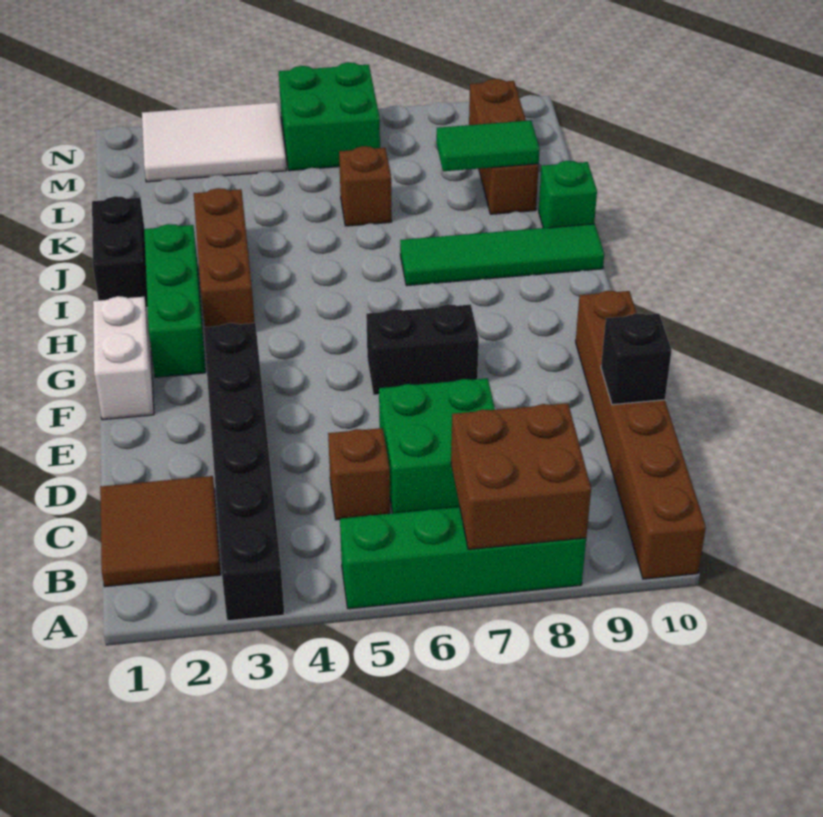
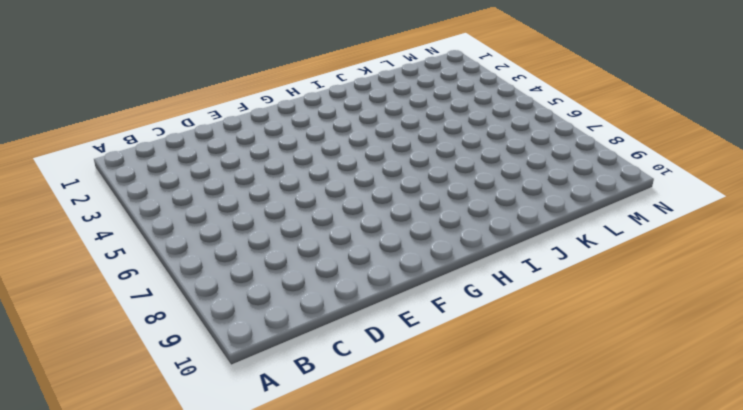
none -> black 1x6 brick [204,323,285,621]
none -> green 1x4 brick [340,507,586,609]
none -> brown 1x6 brick [576,291,706,579]

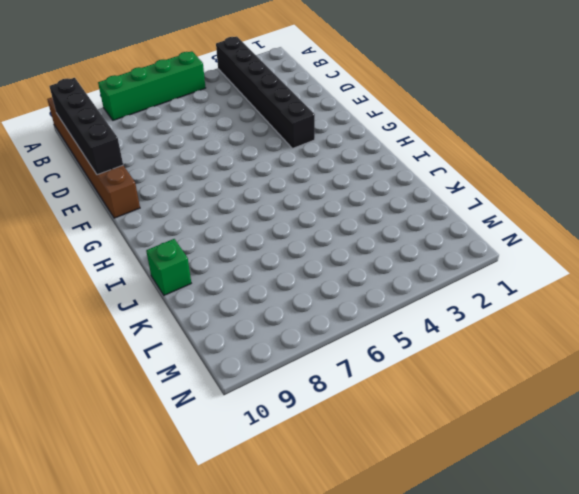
black 1x4 brick [50,78,123,175] -> black 1x1 brick [601,313,672,405]
none -> brown 2x2 tile [100,476,221,587]
none -> brown 1x1 brick [328,428,390,520]
none -> green 2x2 brick [379,378,495,513]

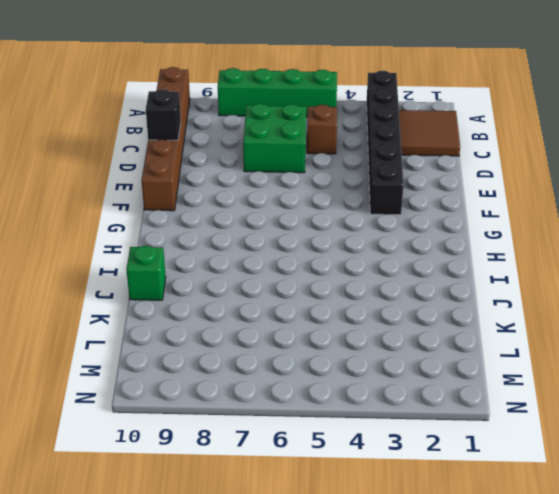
none -> white 1x2 brick [93,296,154,420]
none -> black 1x2 brick [366,304,479,395]
none -> green 1x3 brick [144,224,206,377]

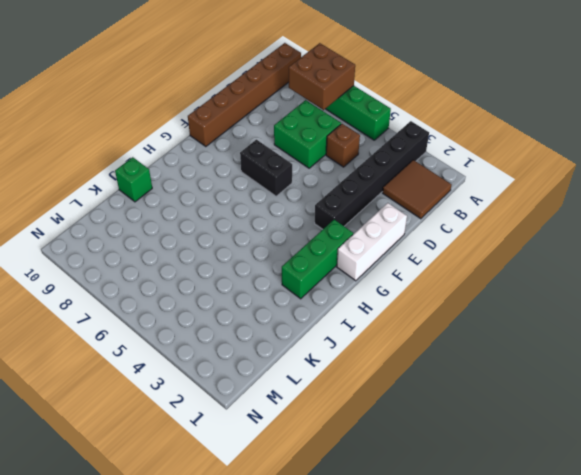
white 1x3 brick [337,203,407,281] -> white 1x2 brick [93,296,154,420]
none -> brown 1x3 brick [194,188,255,327]
none -> black 1x2 brick [92,196,148,308]
none -> green 1x4 tile [400,224,604,286]

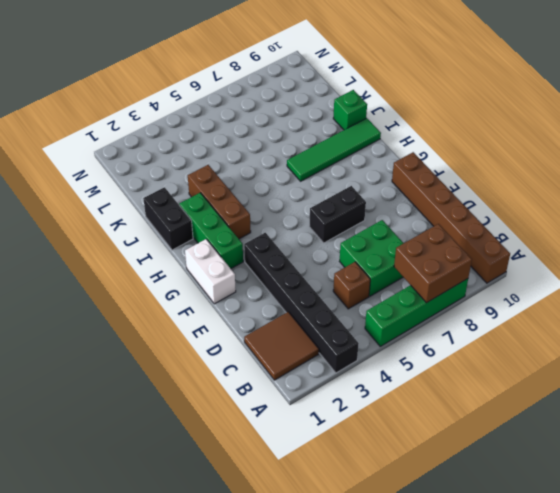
none -> brown 1x1 brick [339,146,392,226]
none -> brown 1x3 brick [469,79,539,214]
none -> white 2x3 tile [142,102,286,182]

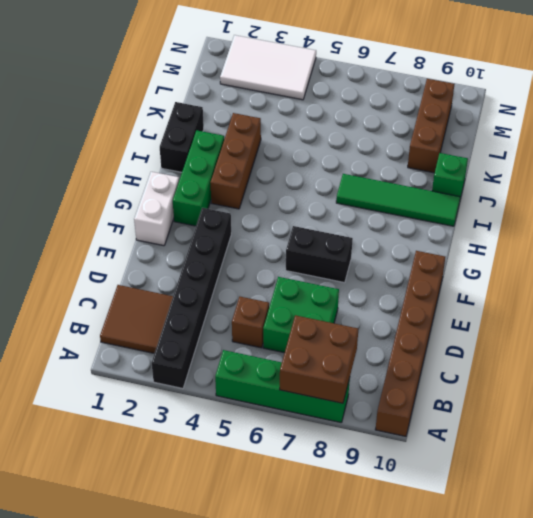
none -> brown 1x1 brick [339,146,392,226]
none -> green 2x2 brick [279,62,380,171]
none -> black 1x1 brick [601,313,672,405]

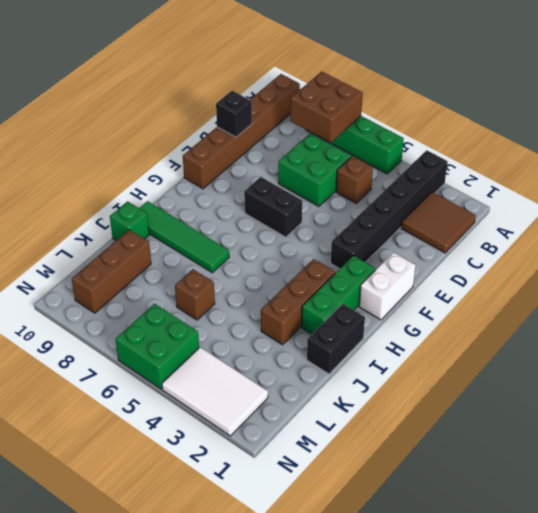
none -> green 1x2 tile [436,120,540,171]

